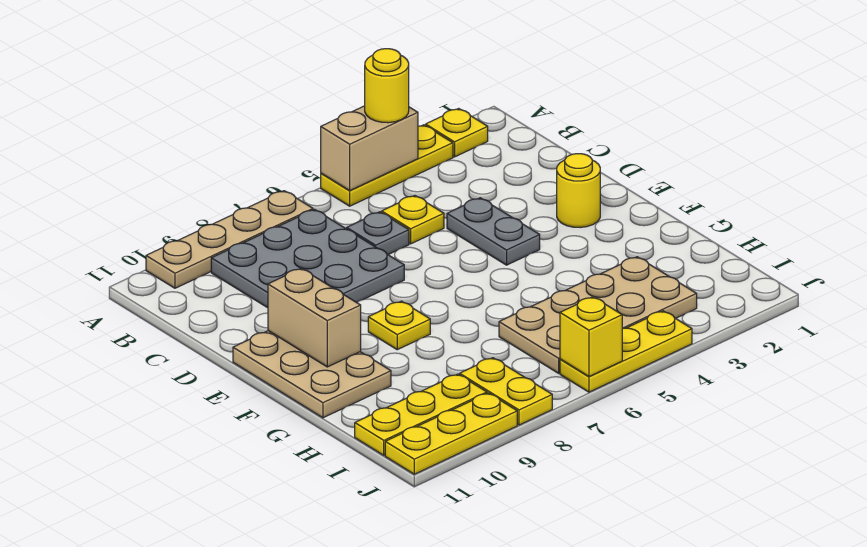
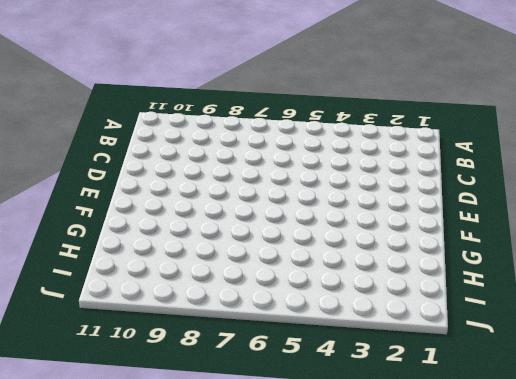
none -> yellow 1x1 plate [426,109,488,157]
none -> yellow 1x3 plate [321,125,453,206]
none -> tan 1x4 plate [146,191,313,288]

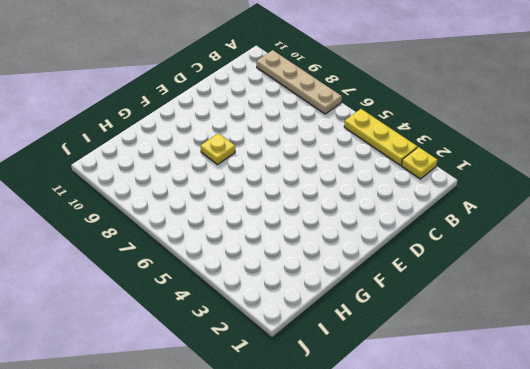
none -> grey 3x3 plate [211,210,404,308]
none -> yellow 1x1 plate [382,196,444,244]
none -> grey 1x1 plate [347,212,409,254]

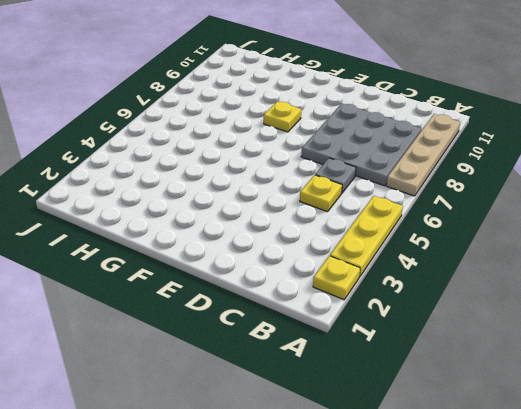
none -> grey 1x2 plate [447,198,540,265]
none -> yellow 1x1 round brick [557,154,600,228]
none -> tan 2x3 plate [233,331,391,418]

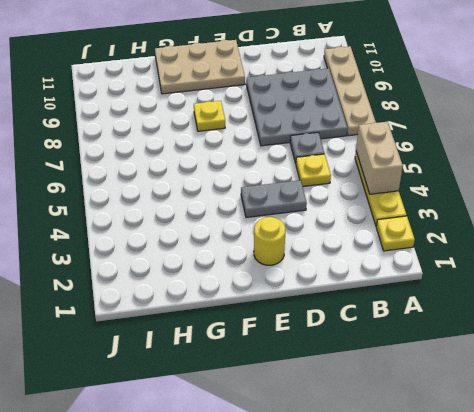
none -> tan 2x4 plate [499,257,697,373]
none -> yellow 1x2 plate [460,358,552,425]
none -> yellow 1x3 plate [355,374,487,455]

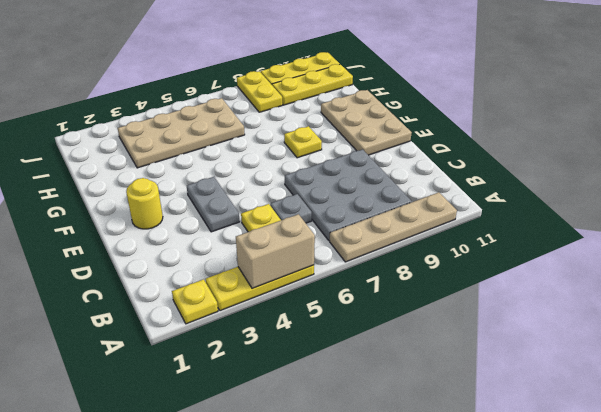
none -> yellow 1x3 plate [560,311,692,392]
none -> tan 1x2 brick [268,269,361,367]
none -> yellow 1x1 brick [560,297,622,376]

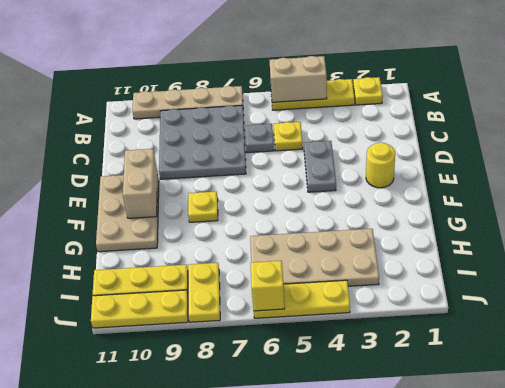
none -> yellow 1x1 round brick [365,49,409,123]

